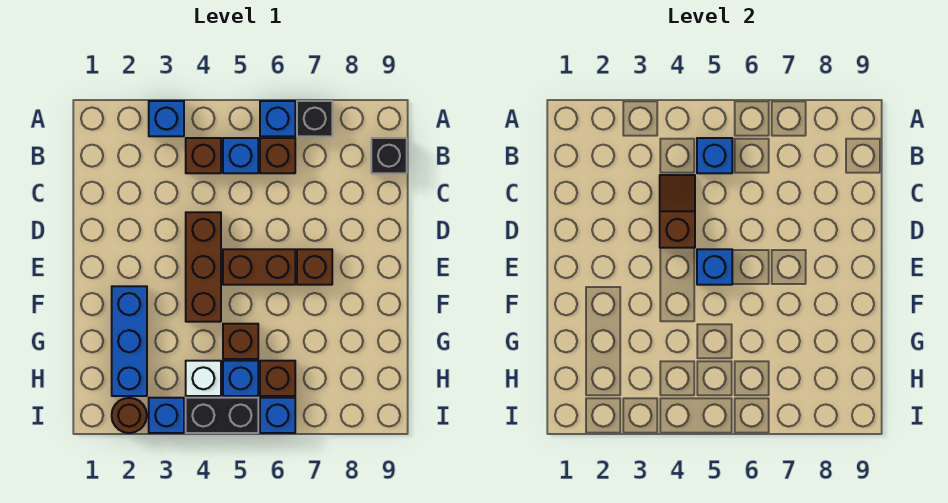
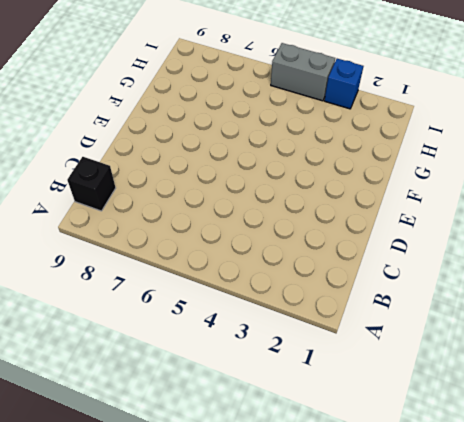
grey 1x2 brick [271,43,335,101] -> black 1x2 brick [186,398,258,433]
none -> blue 1x1 brick [149,101,184,136]
none -> blue 1x1 brick [260,101,295,136]
none -> black 1x1 brick [297,101,332,136]

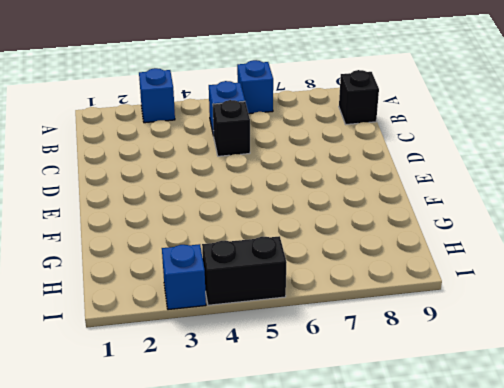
black 1x1 brick [213,100,250,156] -> black 1x1 brick moved to [297,101,332,136]
none -> brown 1x1 brick [186,138,221,173]
none -> brown 1x1 brick [260,138,295,173]
none -> brown 1x3 brick [186,212,221,322]

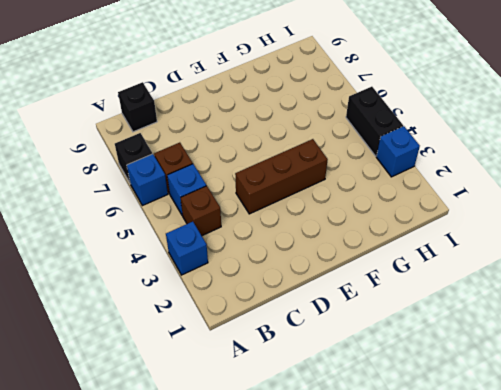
none -> brown 1x2 brick [223,249,295,285]
none -> brown 1x1 brick [297,249,332,285]
none -> blue 1x3 brick [112,286,147,396]

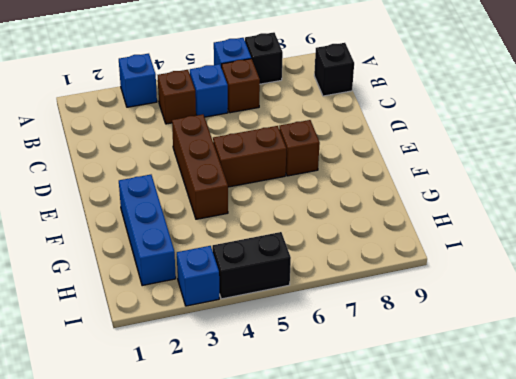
none -> brown 1x1 brick [223,324,258,359]
none -> white 1x1 brick [186,361,221,396]
none -> blue 1x1 brick [223,361,258,396]

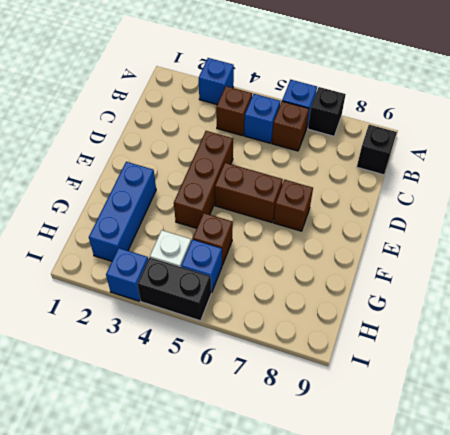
none -> brown 1x1 brick [260,361,295,396]
none -> brown 1x1 round brick [112,398,147,433]
none -> blue 1x1 brick [260,398,295,433]

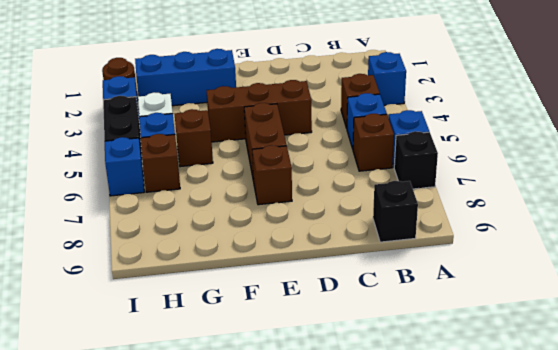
none -> blue 1x1 brick [697,138,732,173]
none -> brown 1x2 slope [660,175,695,248]
none -> blue 1x1 brick [697,249,732,285]

